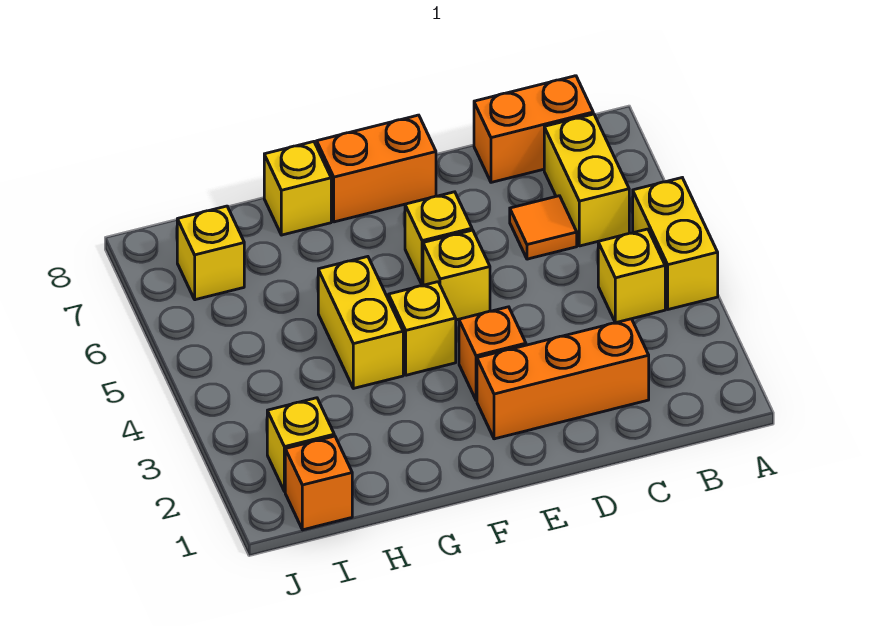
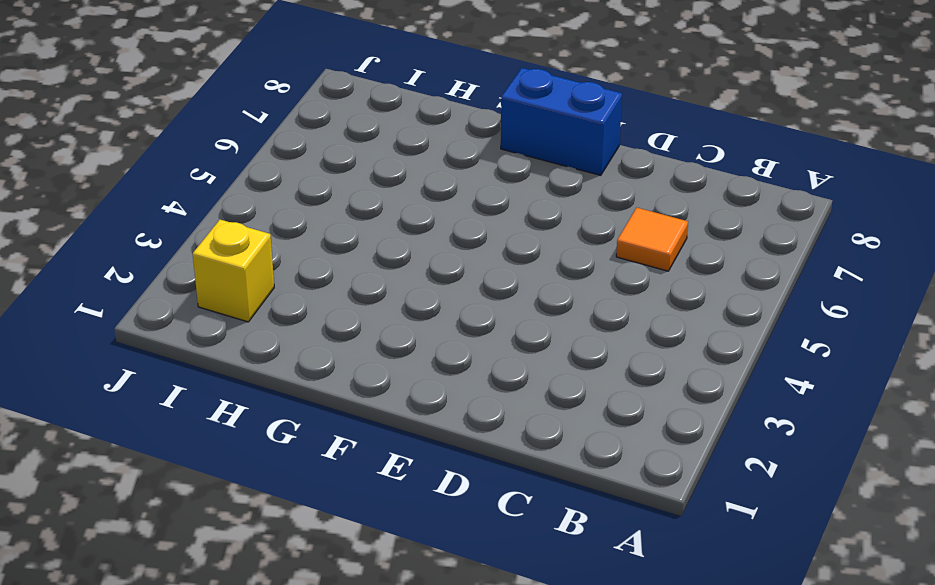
blue 1x2 brick [501,68,622,175] -> orange 1x2 brick [317,115,436,222]
none -> yellow 1x2 brick [633,178,718,309]
none -> yellow 1x1 brick [598,229,665,323]
none -> yellow 1x2 brick [544,114,629,246]

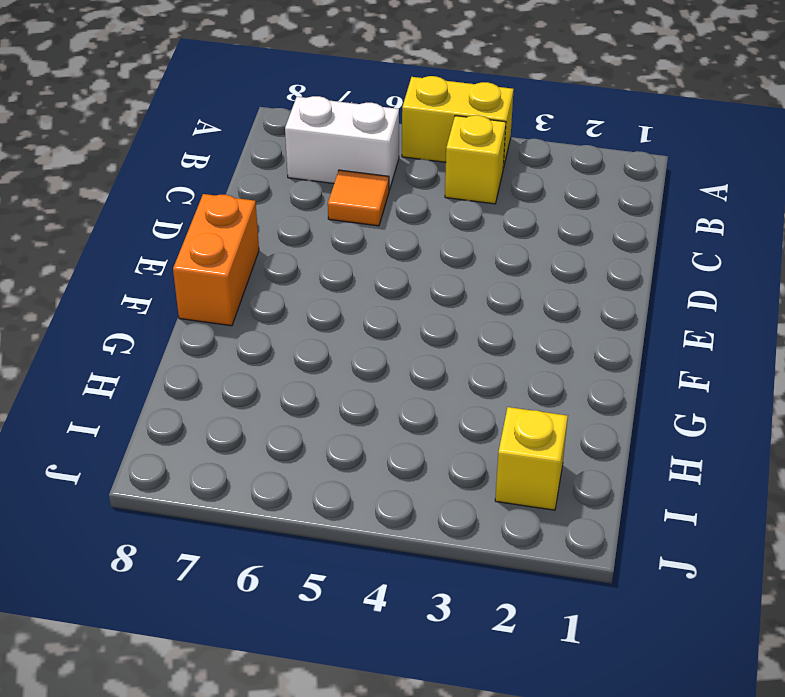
white 1x2 brick [285,96,399,190] -> yellow 1x2 brick [544,114,629,246]
none -> orange 1x2 brick [474,76,593,182]
none -> orange 1x3 brick [477,319,649,439]
none -> orange 1x1 brick [459,307,526,401]

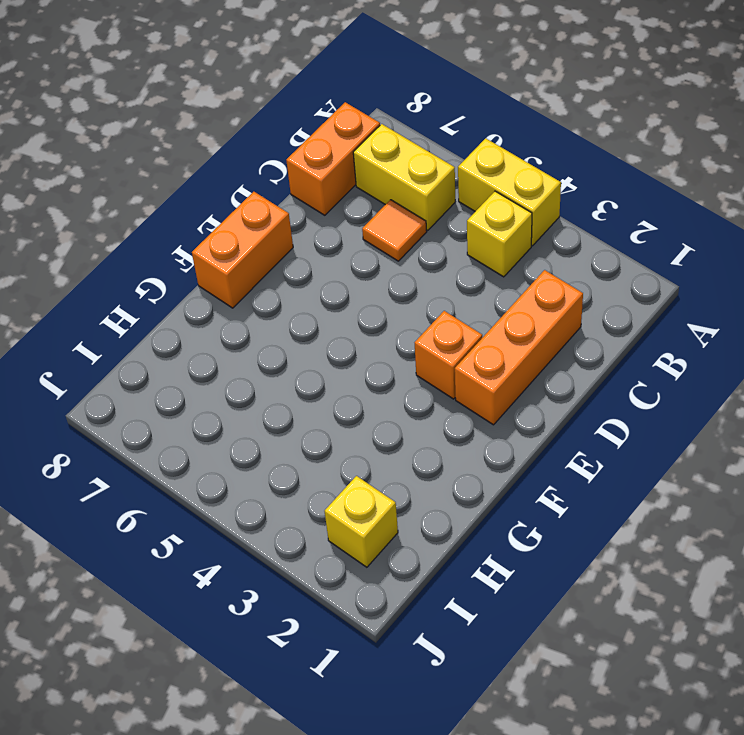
none -> yellow 1x1 brick [423,230,490,320]
none -> yellow 1x1 brick [405,192,472,286]
none -> yellow 1x1 brick [389,282,456,375]

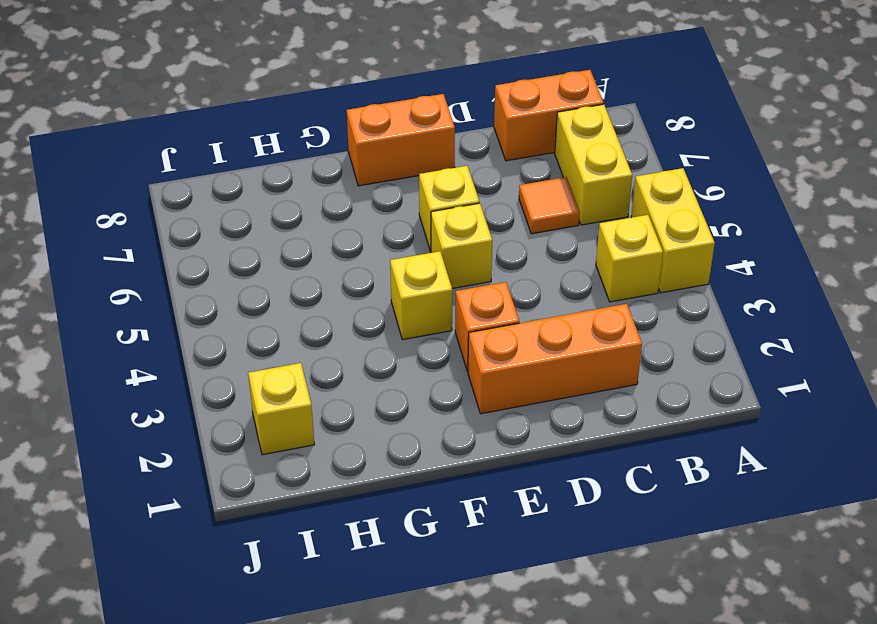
none -> yellow 1x2 brick [318,257,403,388]
none -> yellow 1x1 brick [264,142,331,235]
none -> orange 1x1 brick [285,436,352,530]

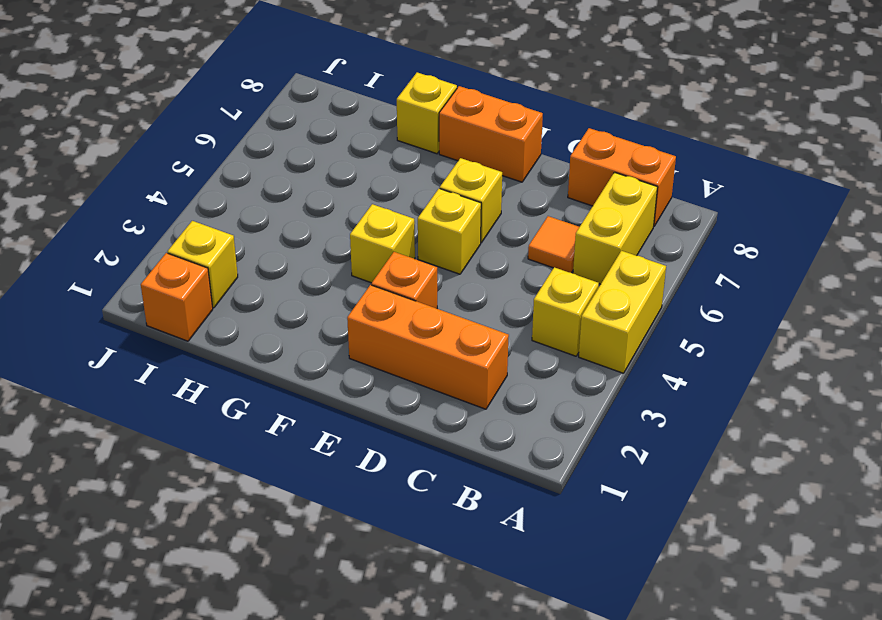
none -> yellow 1x2 brick [318,257,403,388]
none -> yellow 1x1 brick [177,206,244,300]

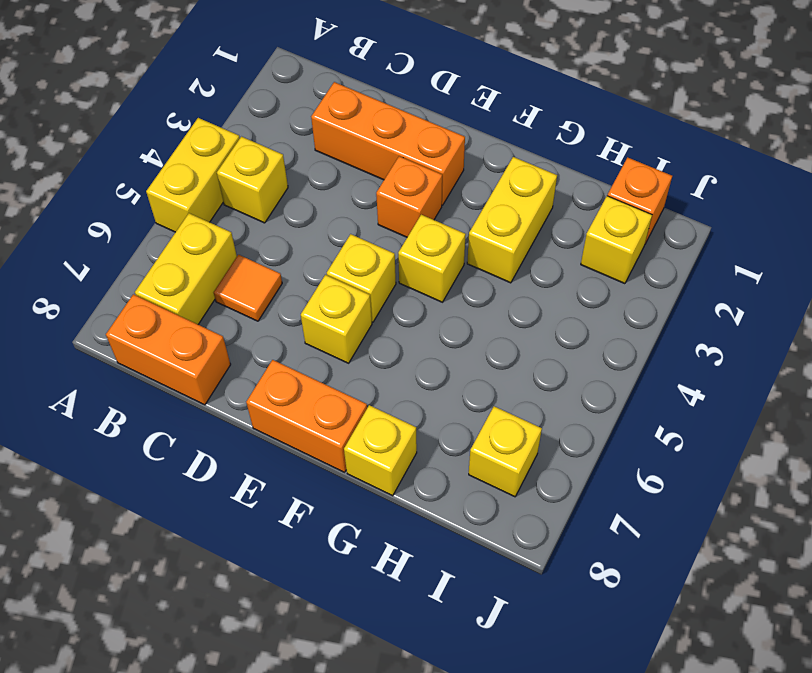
yellow 1x2 brick [467,157,557,283] -> yellow 1x2 brick moved to [318,257,403,388]

